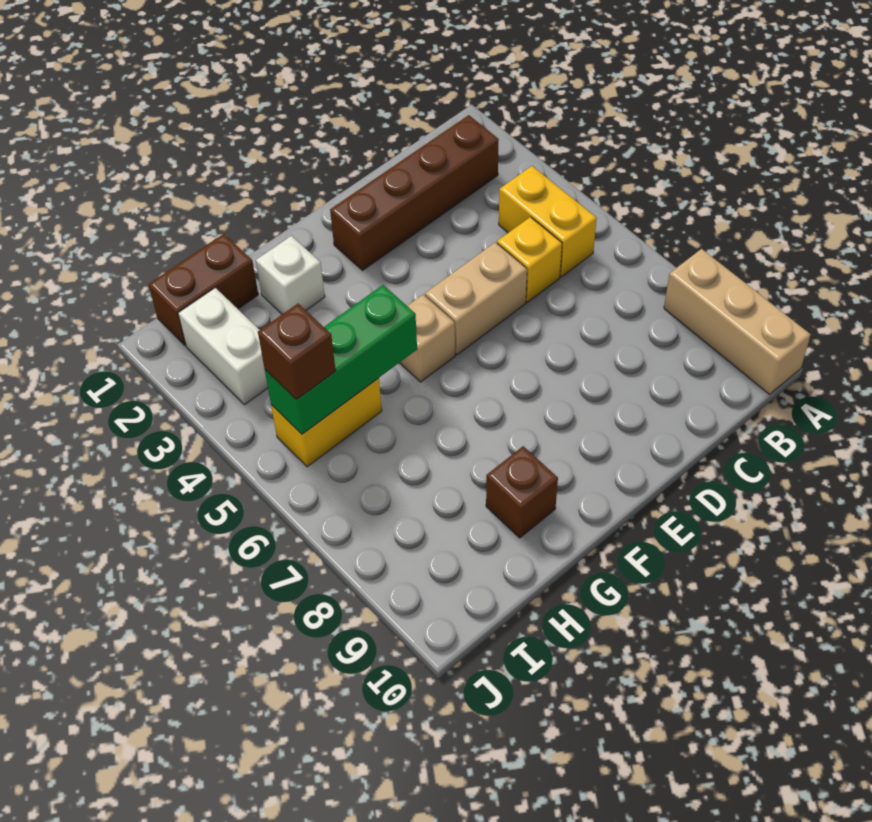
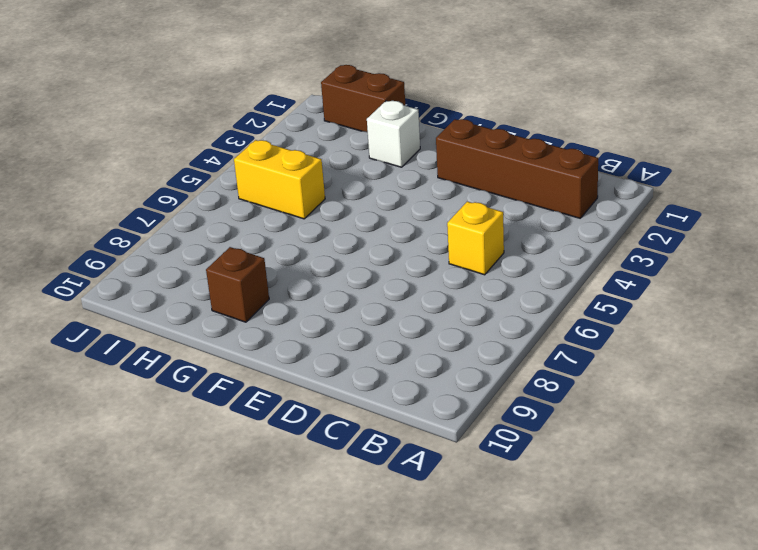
none -> tan 1x3 brick [664,249,811,394]
none -> yellow 1x2 brick [499,166,597,277]
none -> tan 1x2 brick [425,242,527,355]

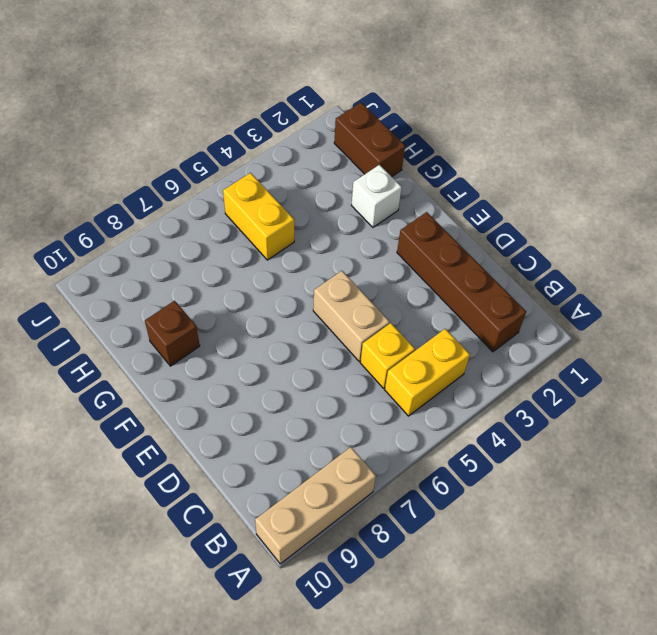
none -> tan 1x1 brick [400,295,455,382]
none -> white 1x2 brick [178,288,268,405]
none -> green 1x3 brick [265,285,417,434]

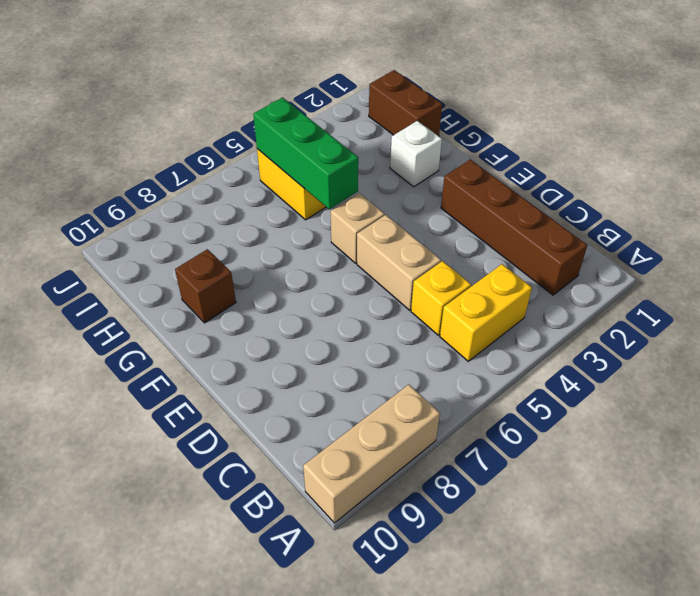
none -> white 1x2 brick [178,288,268,405]
none -> brown 1x1 brick [258,304,336,399]

